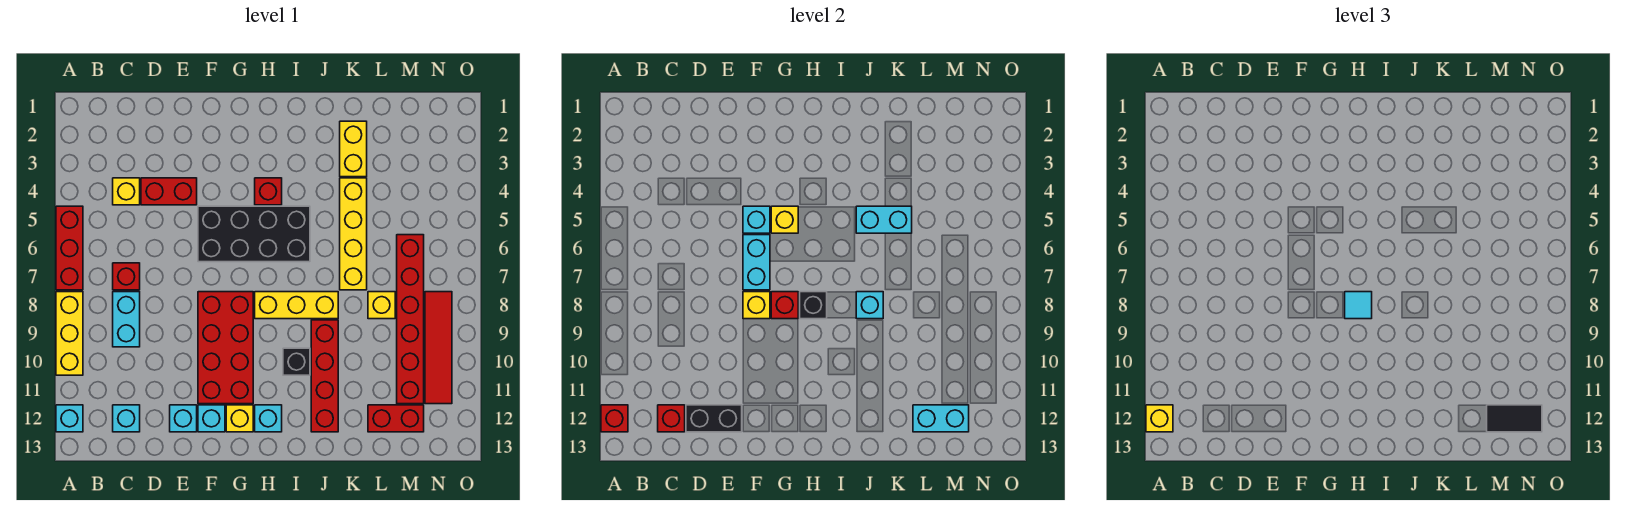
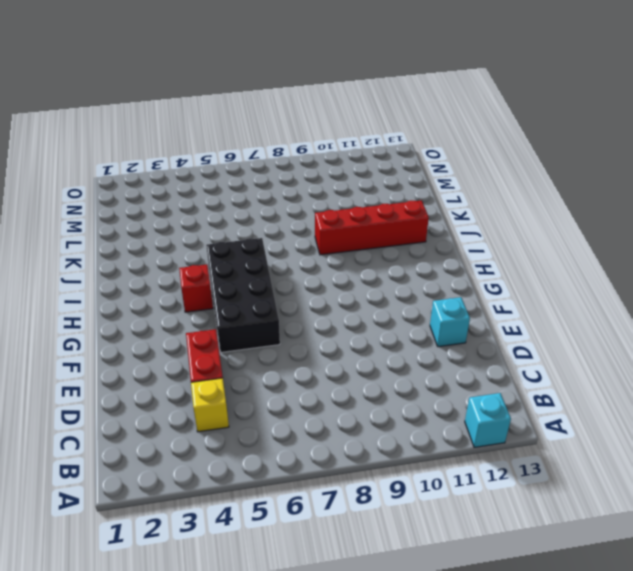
none -> red 1x3 brick [56,206,83,290]
none -> yellow 1x3 brick [56,292,83,375]
none -> red 1x1 brick [113,263,140,290]
none -> cyan 1x2 brick [113,292,140,347]

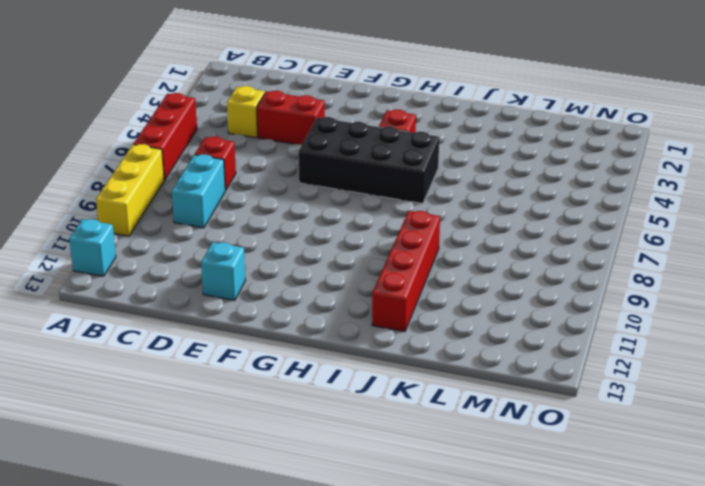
none -> cyan 1x1 brick [113,405,140,432]
none -> red 2x4 brick [198,292,253,404]
none -> cyan 1x1 brick [198,405,225,432]
none -> yellow 1x1 brick [226,405,253,432]

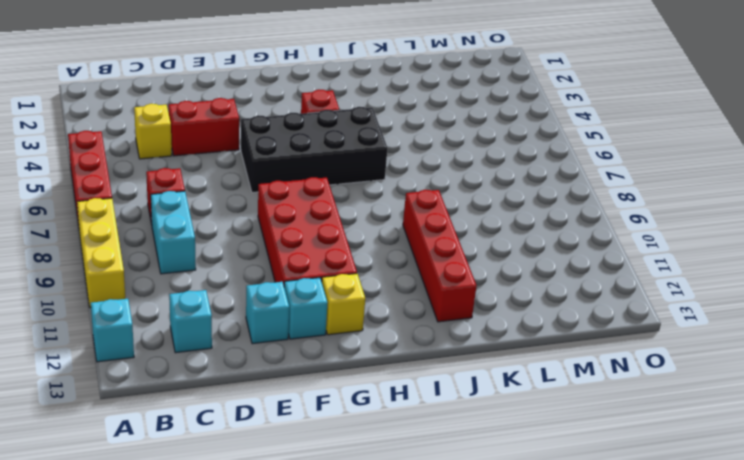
none -> yellow 1x3 brick [255,292,338,319]
none -> cyan 1x1 brick [255,405,282,432]
none -> black 1x1 brick [283,348,310,375]
none -> yellow 1x2 brick [340,121,367,177]

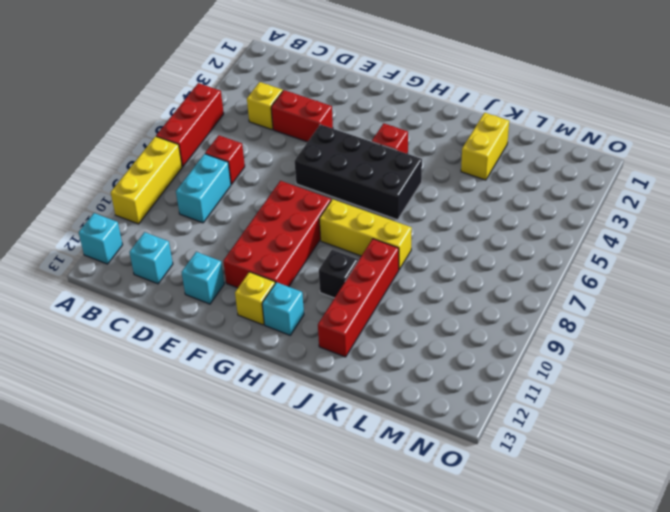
none -> cyan 1x1 brick [198,405,225,432]
none -> yellow 1x4 brick [340,178,367,290]
none -> yellow 1x1 brick [368,292,395,319]
none -> red 1x2 brick [368,405,424,432]

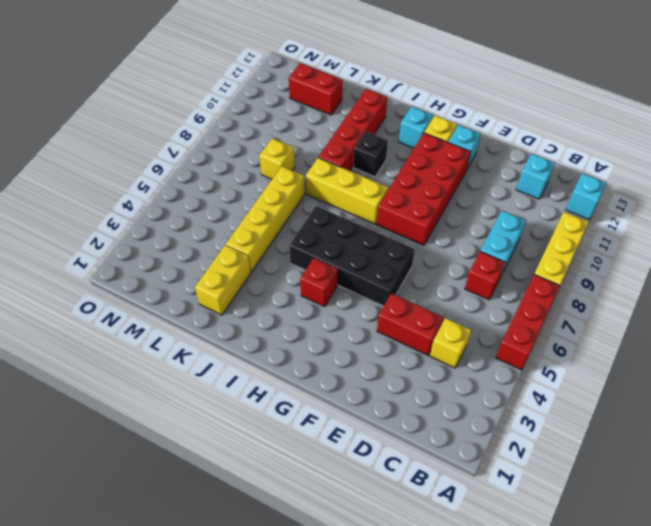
none -> cyan 1x1 brick [170,405,197,432]
none -> red 1x6 brick [397,235,424,404]
none -> red 1x4 tile [425,292,452,404]
none -> red 1x1 brick [601,405,628,432]

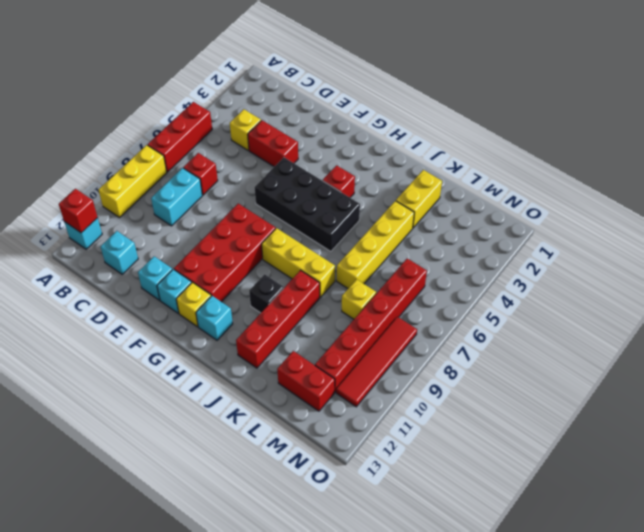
none -> red 1x1 brick [658,405,685,432]
none -> black 1x2 brick [686,405,742,432]
none -> cyan 1x1 brick [743,206,770,233]
none -> cyan 1x2 brick [743,235,770,290]

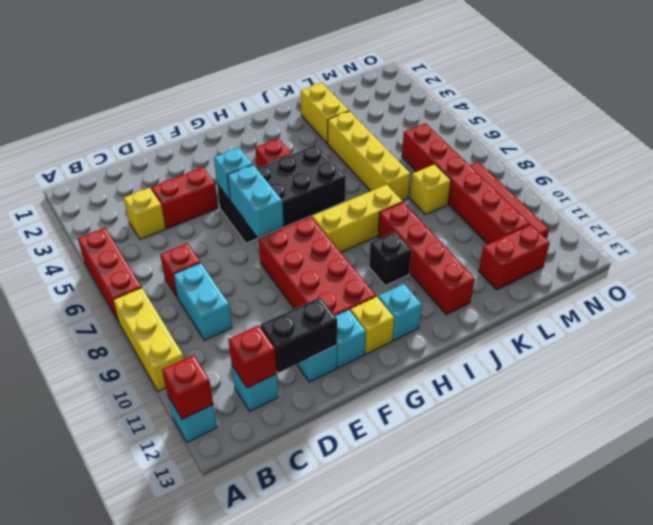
none -> yellow 1x1 brick [743,292,770,319]
none -> yellow 1x1 brick [771,206,798,233]
none -> red 1x1 brick [771,292,798,319]
none -> black 1x1 brick [800,292,827,319]

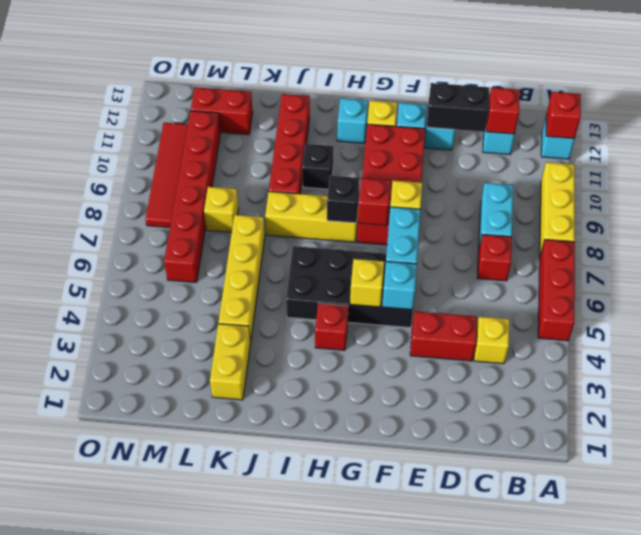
none -> cyan 1x2 brick [856,206,912,233]
none -> cyan 1x1 brick [856,292,883,319]
none -> cyan 1x2 brick [913,405,969,432]
none -> yellow 1x1 brick [1146,405,1173,432]

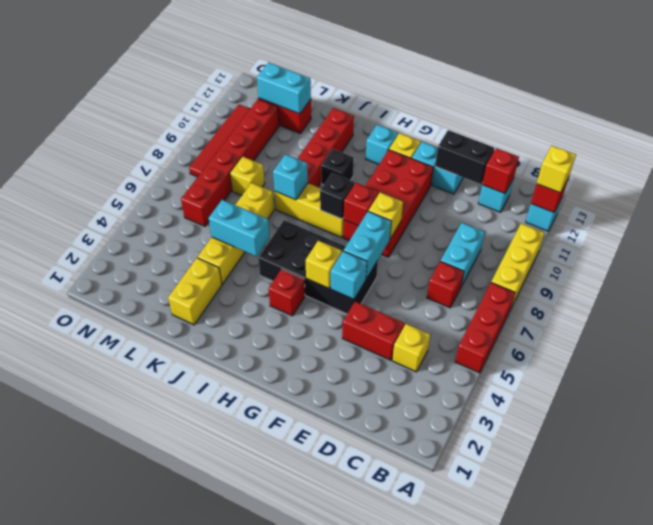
none -> cyan 1x1 tile [1345,292,1372,319]
none -> black 1x2 tile [1487,405,1542,432]

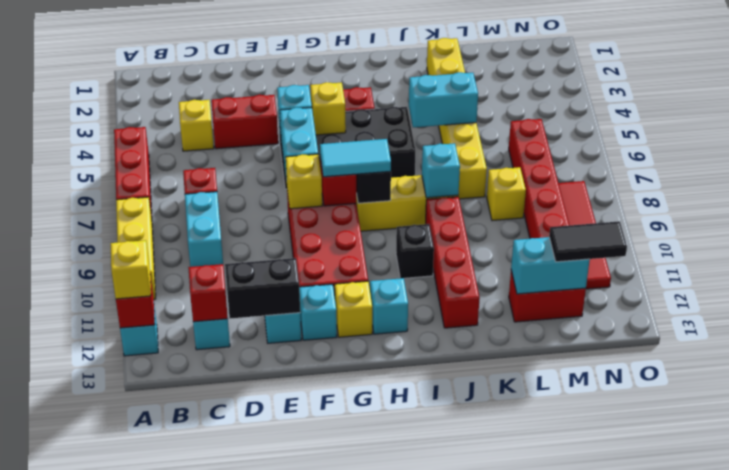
cyan 1x2 tile [320,139,391,177] -> cyan 1x1 tile [1345,292,1372,319]

